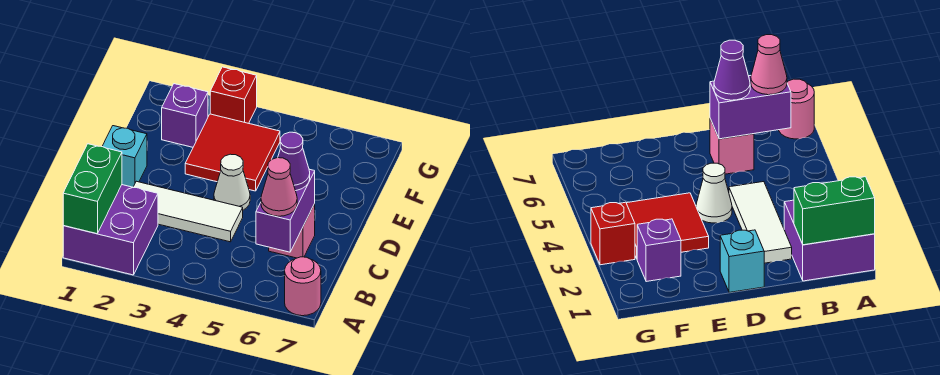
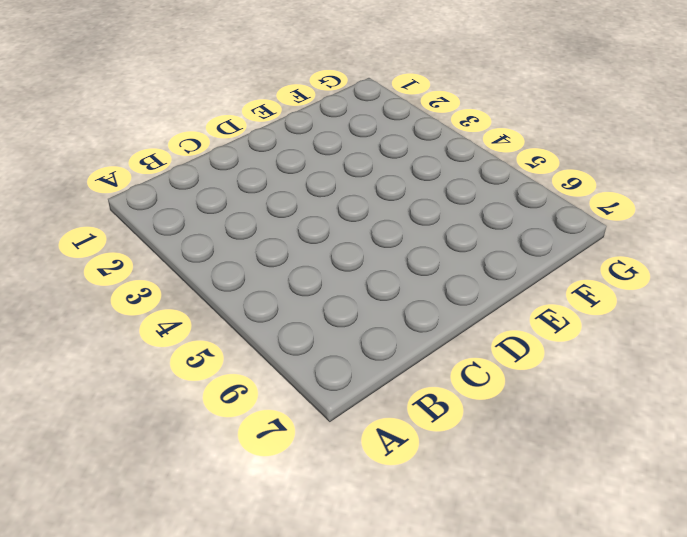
none -> purple 2x2 brick [63,185,158,275]
none -> pink 1x1 round brick [285,257,321,316]
none -> white 1x3 tile [134,181,243,242]

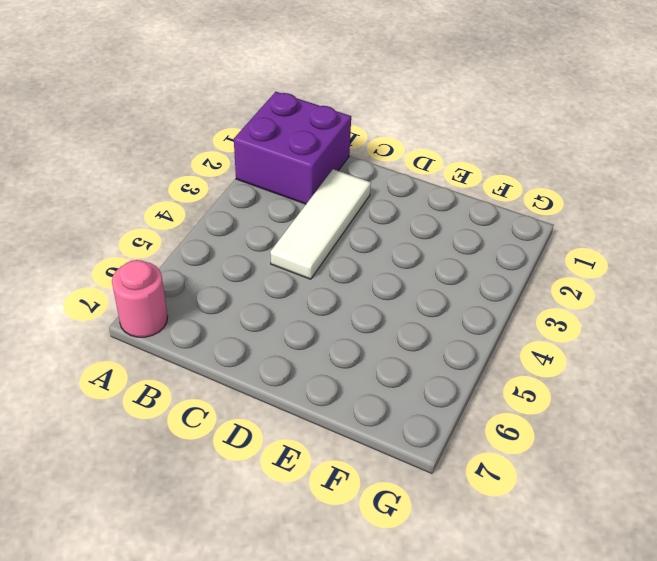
none -> pink 1x1 brick [269,204,315,258]
none -> cyan 1x1 brick [102,126,147,187]
none -> white 1x1 cone [214,154,250,210]

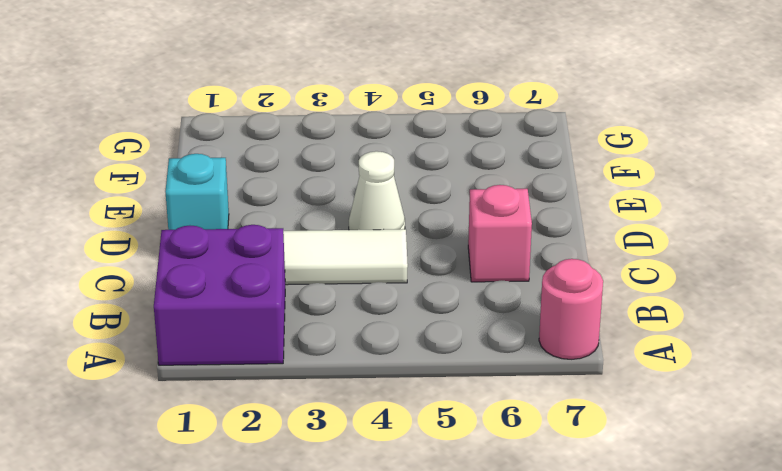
none -> red 2x2 tile [185,114,280,191]
none -> purple 1x1 brick [162,84,208,147]
none -> red 1x1 brick [210,67,257,123]

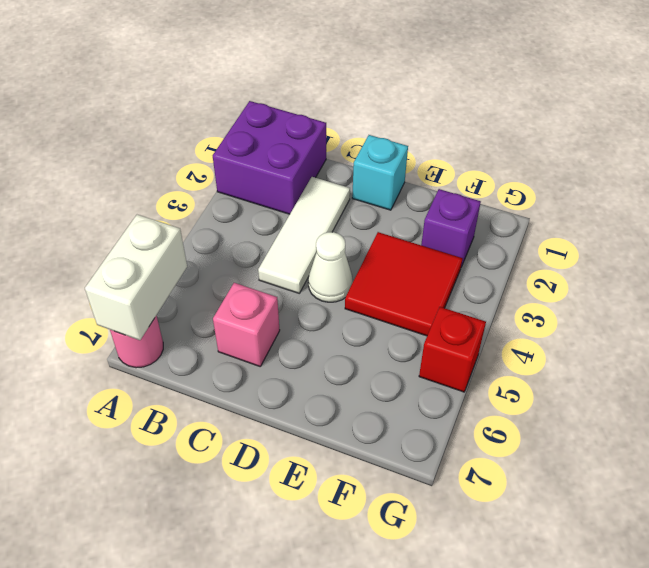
white 1x2 brick [85,215,187,340] -> none
red 1x1 brick [419,307,486,392] -> red 1x1 brick moved to [210,67,257,123]
none -> green 1x2 brick [63,144,122,234]
none -> purple 1x2 brick [256,169,315,252]
none -> pink 1x1 cone [261,158,297,216]

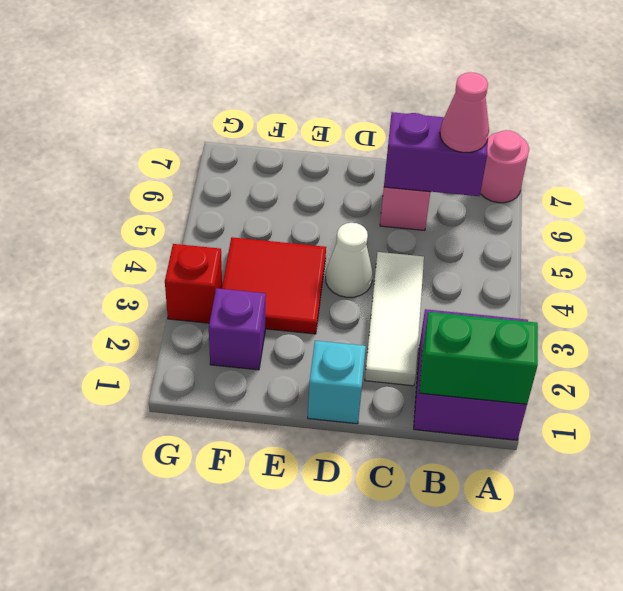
none -> purple 1x1 cone [278,132,310,191]

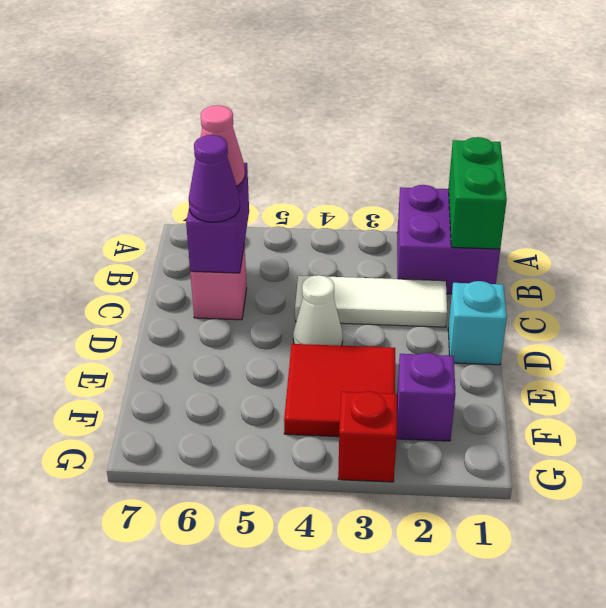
none -> pink 1x1 round brick [285,257,321,316]

